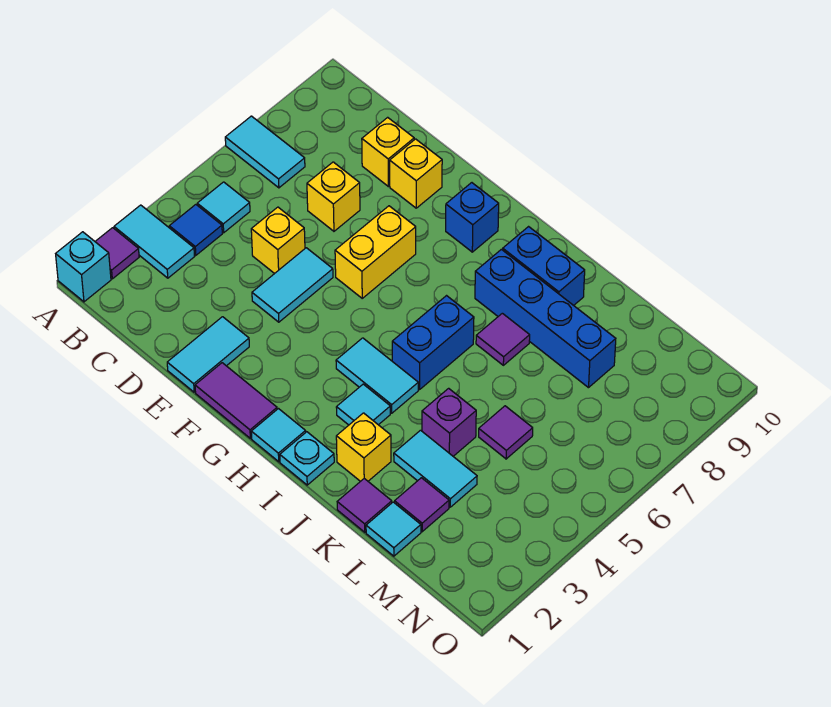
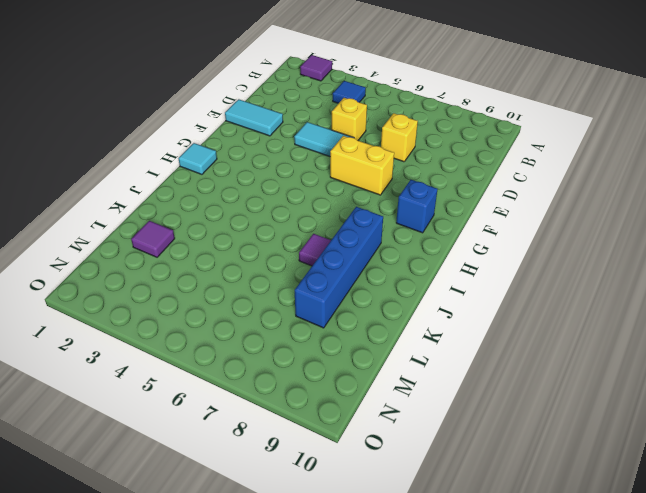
none -> cyan 1x1 brick [56,232,111,302]
none -> cyan 1x2 tile [114,205,195,278]
none -> cyan 1x2 tile [225,116,305,188]
none -> cyan 1x1 tile [197,182,250,233]

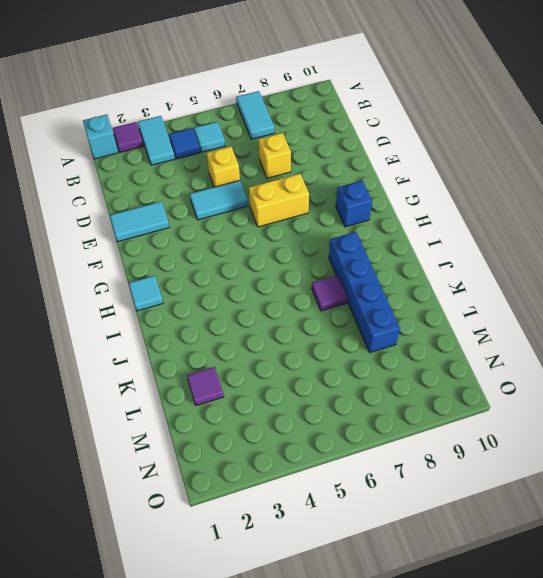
none -> yellow 1x1 brick [362,117,414,187]
none -> yellow 1x1 brick [390,139,442,208]
none -> purple 1x2 tile [195,363,277,438]
none -> cyan 1x2 tile [336,338,418,413]

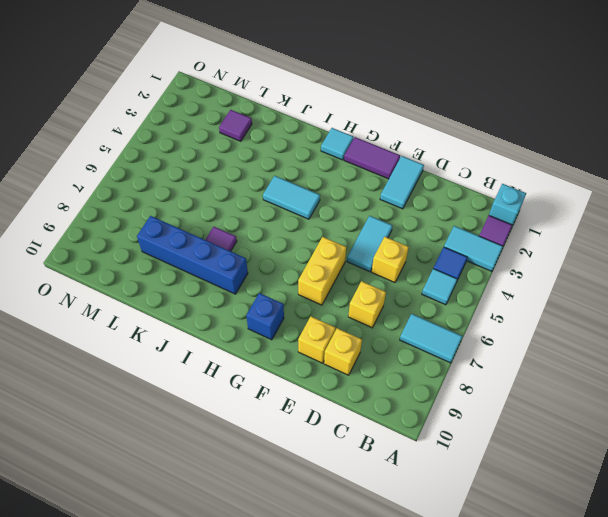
none -> cyan 1x1 plate [280,432,334,485]
none -> cyan 1x1 tile [336,384,390,425]
none -> blue 1x2 brick [392,296,474,389]
none -> blue 1x2 brick [503,227,585,305]

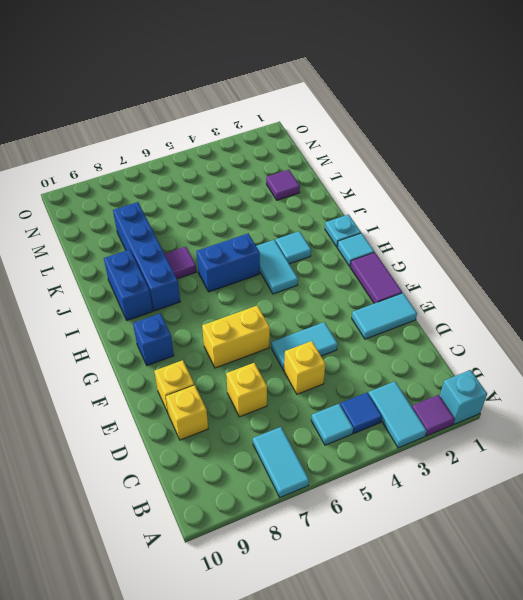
none -> yellow 1x1 brick [336,413,391,481]
none -> purple 1x1 tile [337,479,392,532]
none -> cyan 1x2 tile [394,430,477,507]
none -> purple 1x1 brick [422,388,476,456]

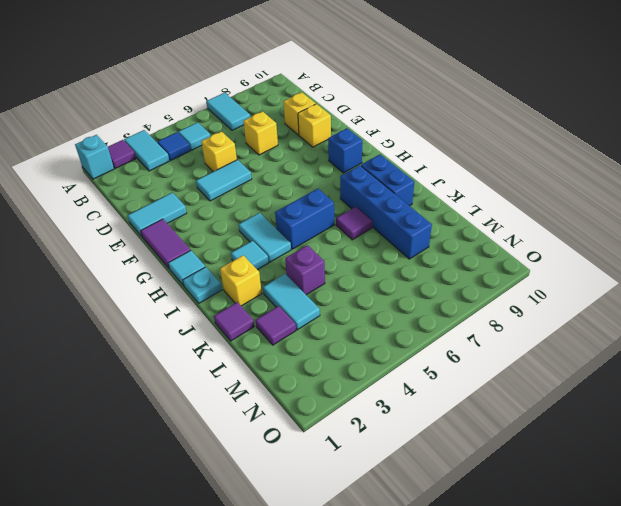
none -> yellow 1x2 brick [335,206,416,298]
none -> cyan 1x1 tile [366,502,421,556]
none -> purple 1x1 tile [479,406,533,459]

